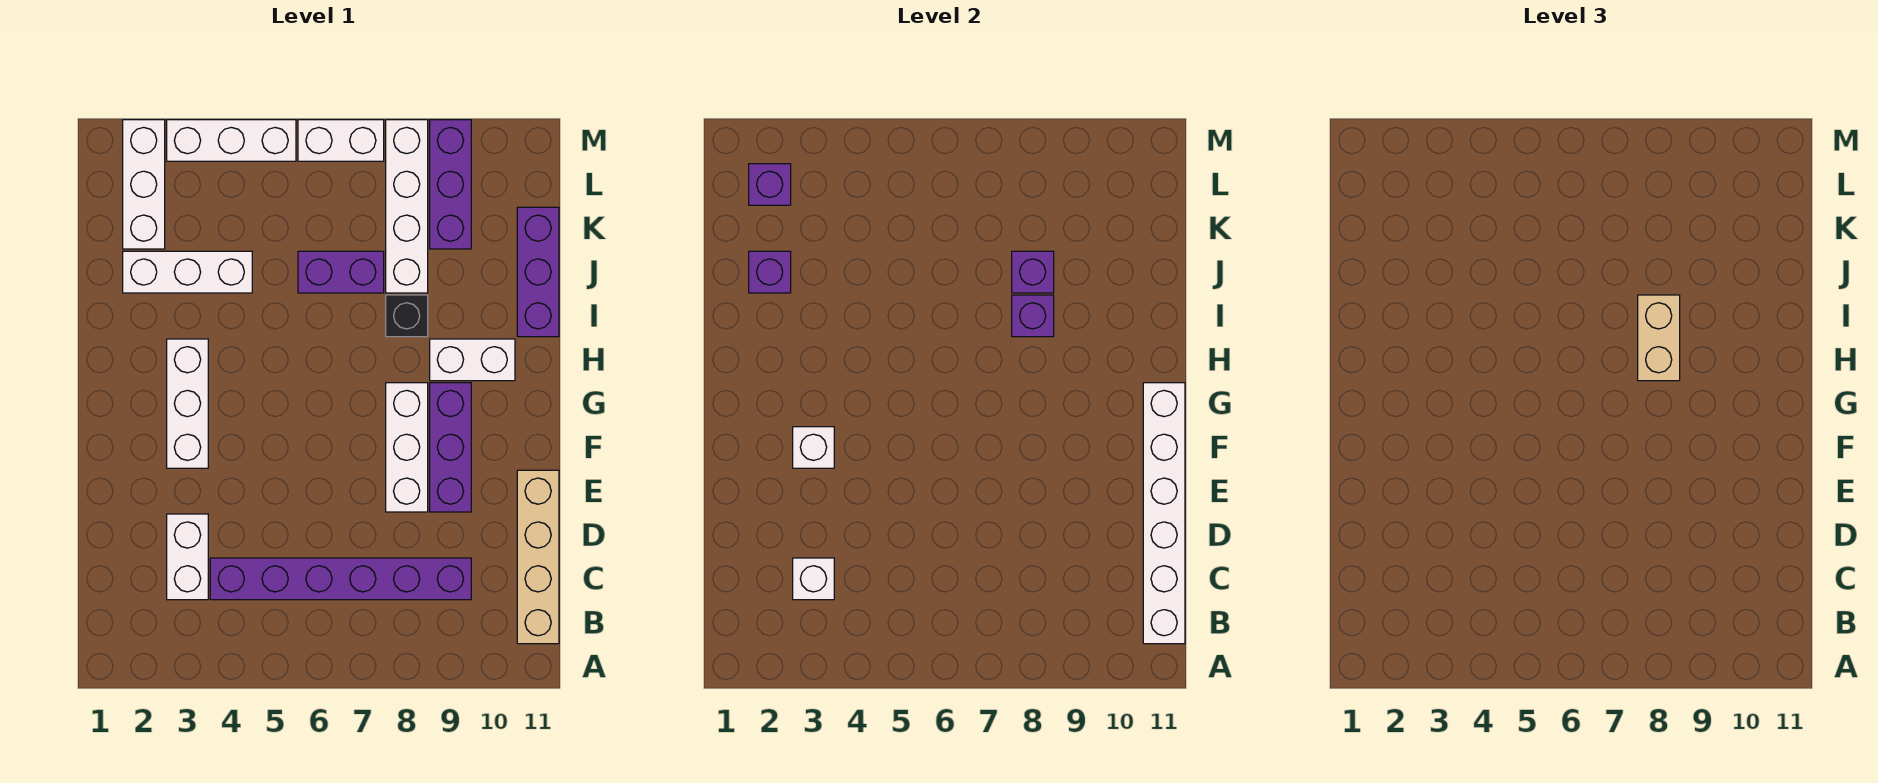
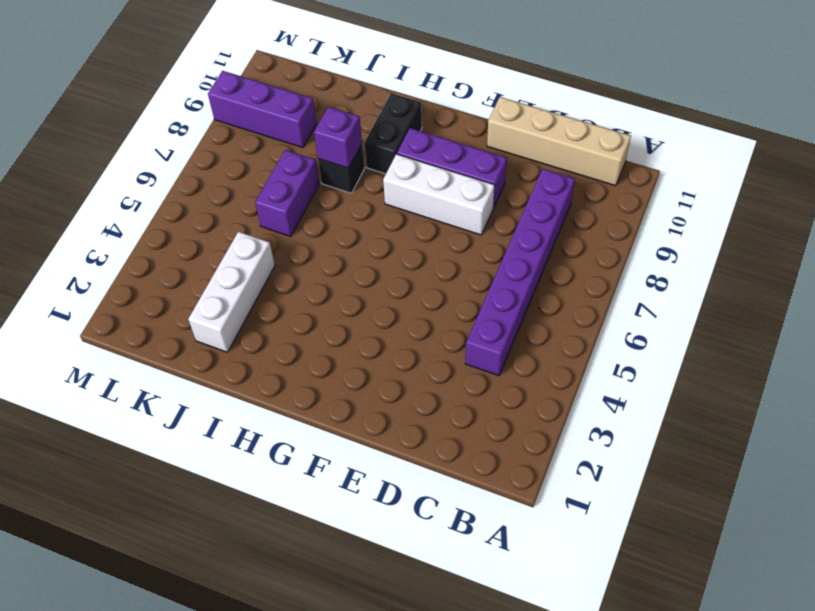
black 1x2 brick [365,93,422,174] -> white 1x2 brick [430,339,515,381]
none -> white 1x2 brick [167,514,208,600]
none -> white 1x3 brick [167,339,208,468]
none -> purple 1x3 brick [517,207,559,337]

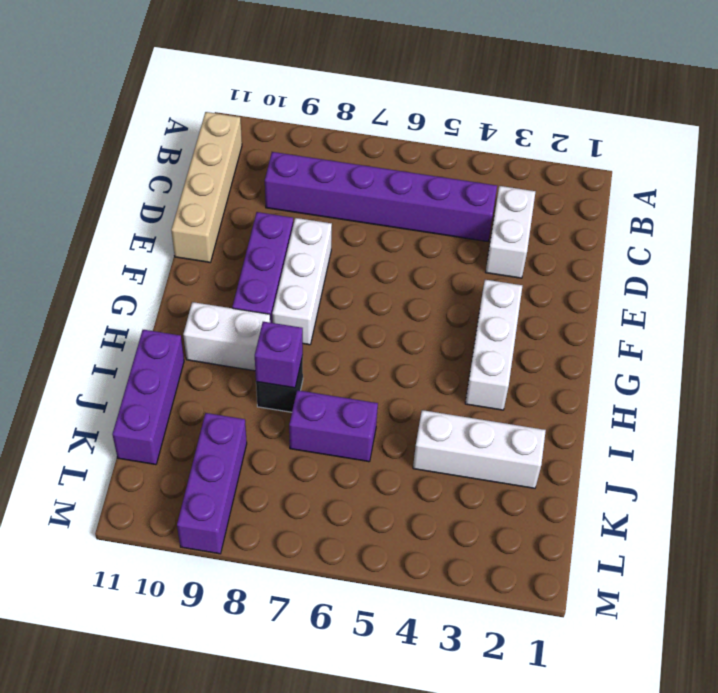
none -> white 1x4 brick [386,120,428,293]
none -> white 1x3 brick [123,120,165,249]
none -> white 1x3 brick [167,120,296,161]

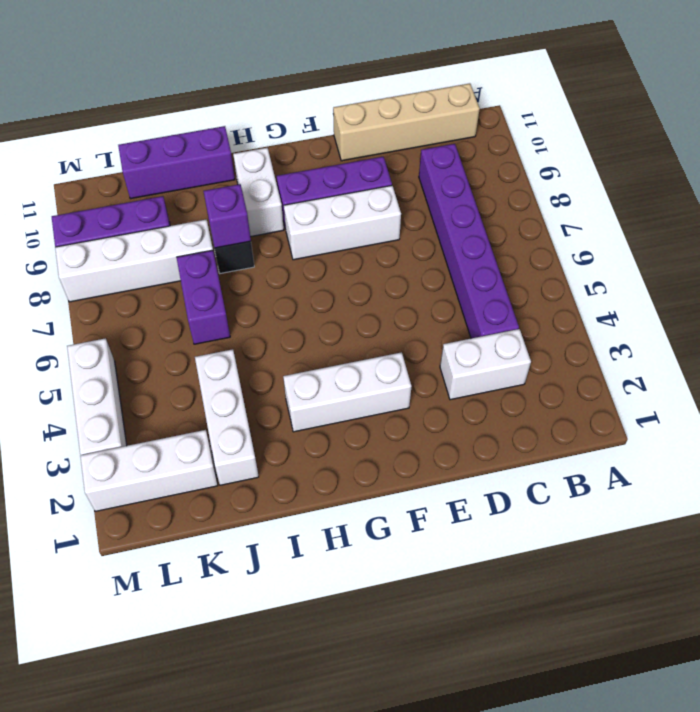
none -> white 1x2 brick [298,120,384,161]
none -> white 1x6 brick [1143,383,1185,644]
none -> white 1x1 brick [793,558,834,600]

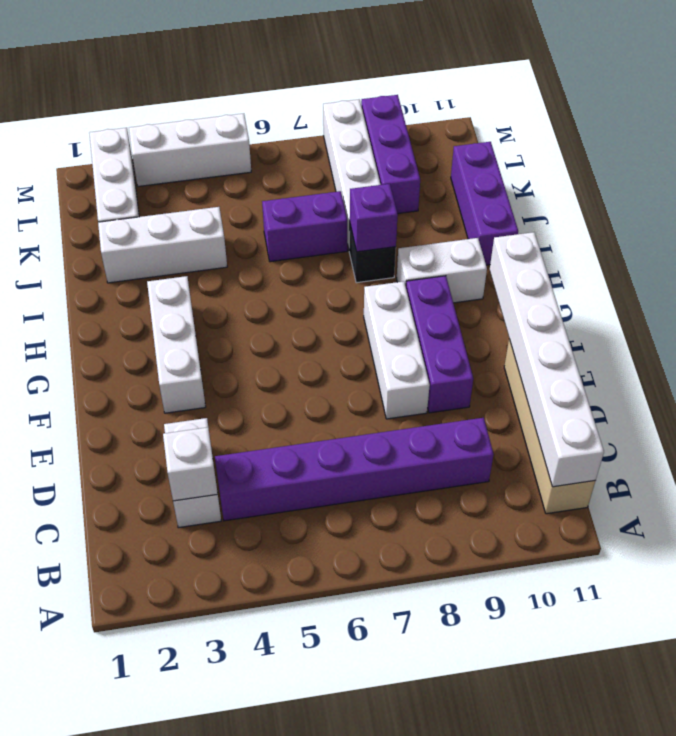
none -> white 1x2 brick [298,120,384,161]
none -> white 1x1 brick [793,427,834,468]
none -> purple 1x1 brick [749,251,791,293]

